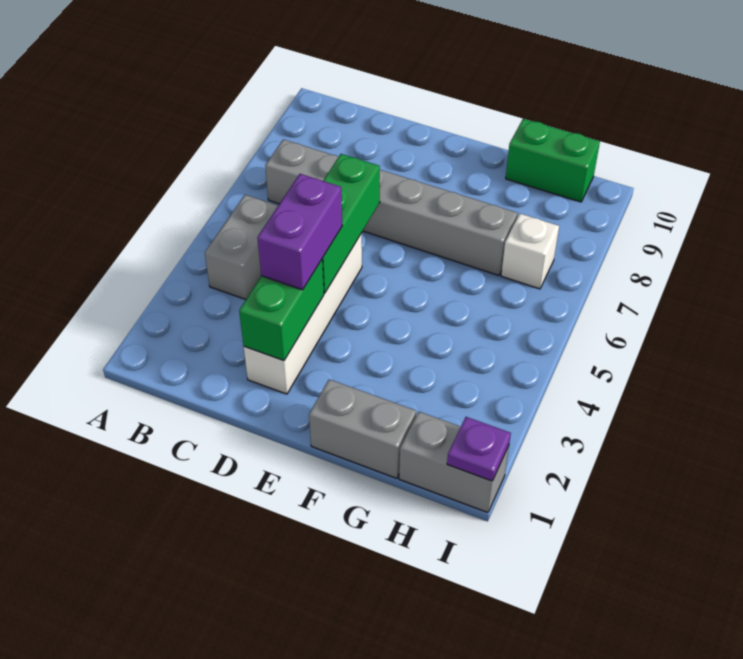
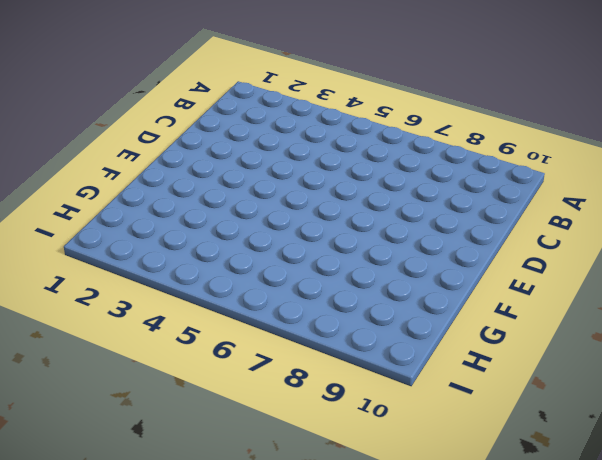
none -> grey 1x2 brick [205,195,278,299]
none -> grey 1x6 brick [265,139,518,276]

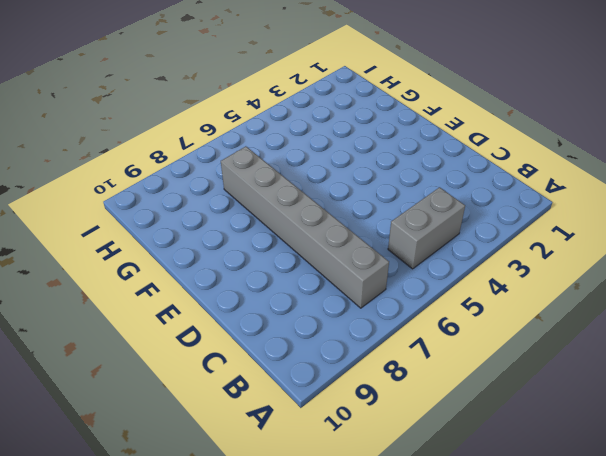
none -> white 1x4 brick [244,233,362,394]
none -> grey 1x2 brick [309,379,416,478]

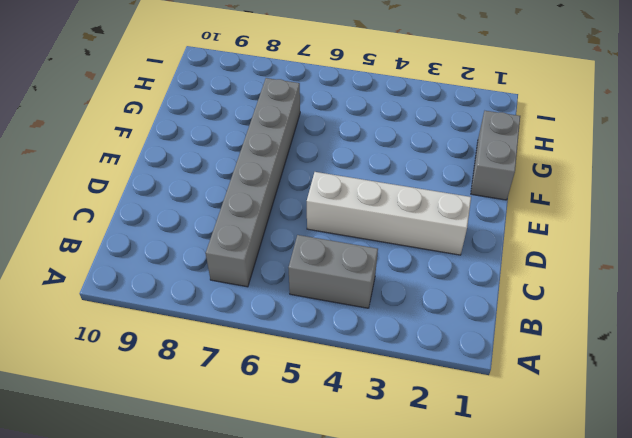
none -> green 1x2 brick [506,119,600,202]
none -> grey 1x2 brick [399,412,509,513]

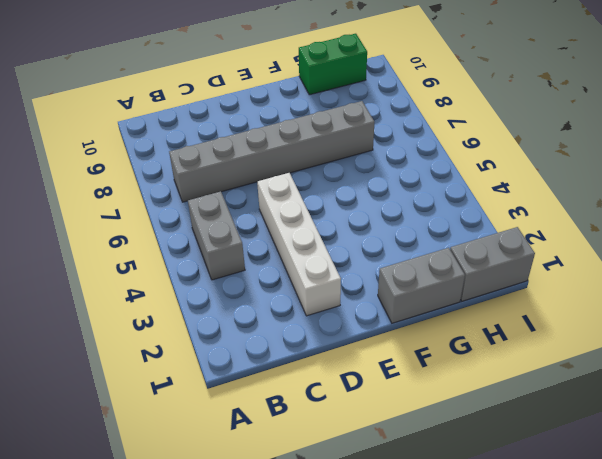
none -> white 1x1 brick [501,214,559,289]
none -> green 1x2 brick [239,260,324,361]

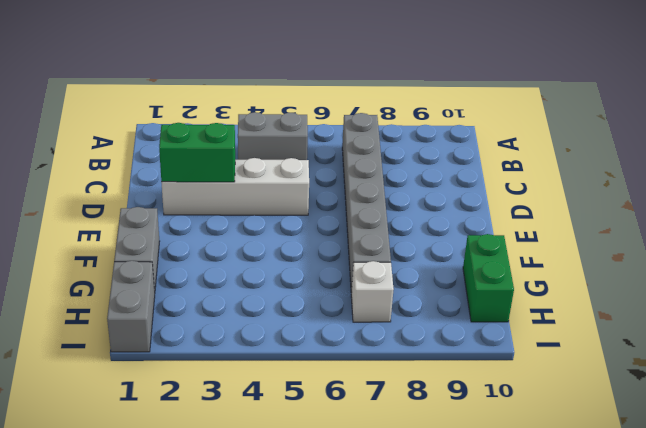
none -> green 1x3 brick [322,154,380,293]
none -> purple 1x1 plate [447,417,511,481]

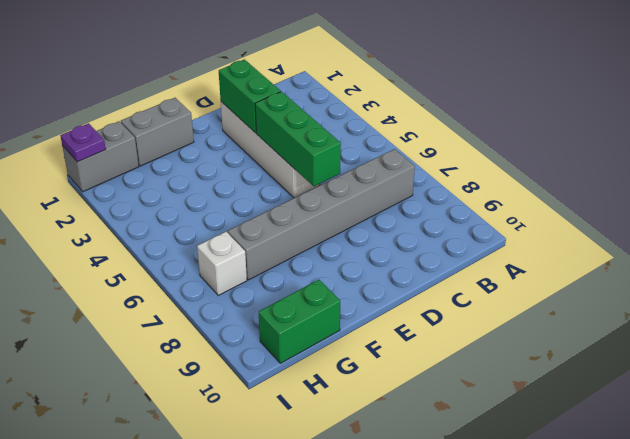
none -> grey 1x2 brick [205,195,278,299]
none -> purple 1x2 brick [257,174,342,290]

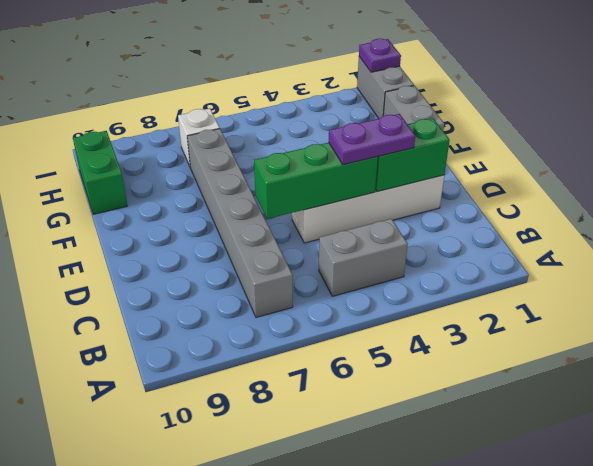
purple 1x2 plate [329,114,415,165] -> purple 1x2 brick [257,174,342,290]

